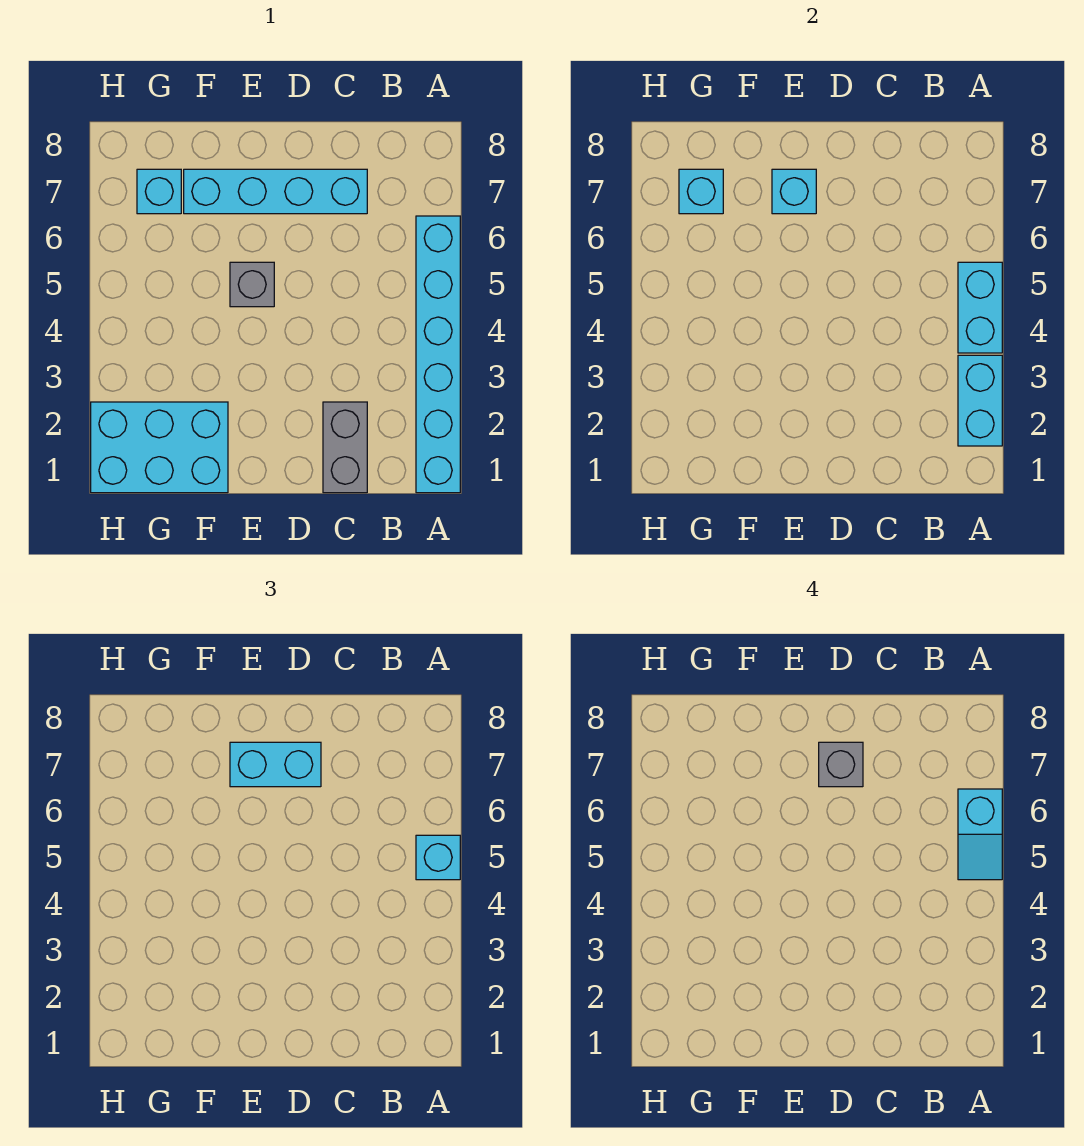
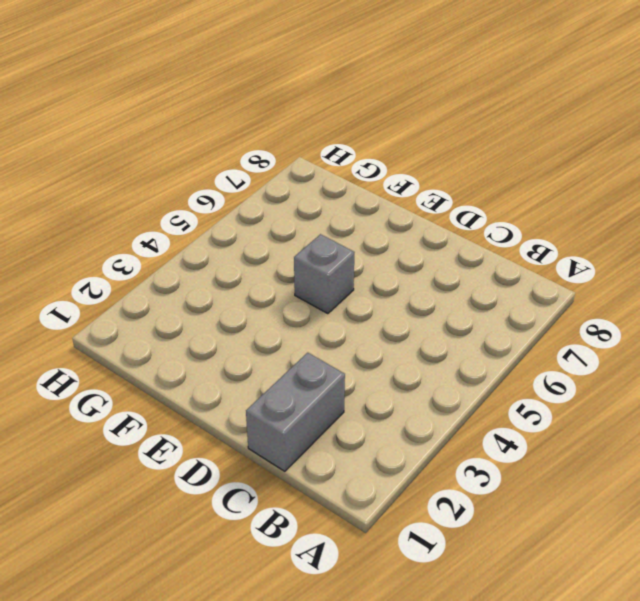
none -> cyan 1x6 brick [416,216,460,493]
none -> cyan 1x4 brick [184,169,367,214]
none -> cyan 2x3 brick [91,402,228,493]

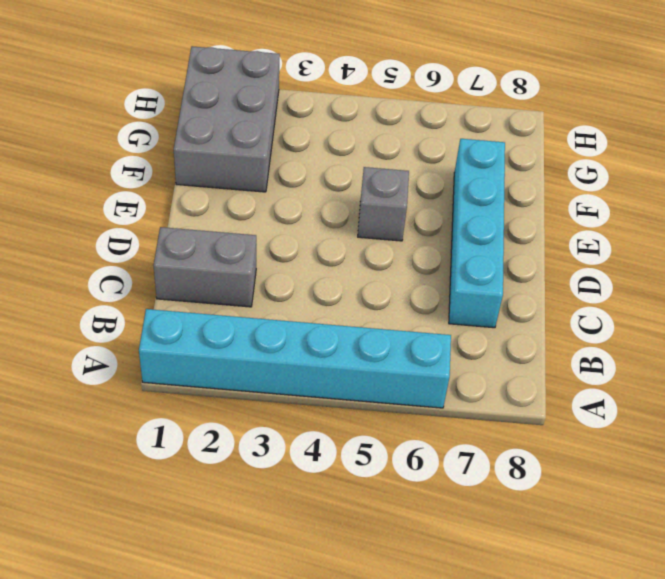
grey 2x3 brick [174,46,280,192] -> cyan 2x3 brick [91,402,228,493]
none -> cyan 1x1 brick [137,169,181,214]
none -> cyan 1x2 brick [958,355,1002,446]
none -> cyan 1x2 brick [958,262,1002,353]

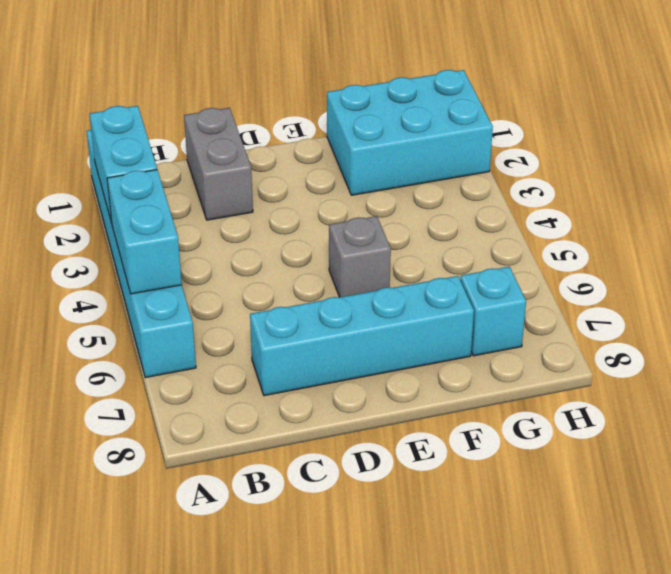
none -> cyan 1x1 brick [772,169,816,214]
none -> cyan 1x1 brick [679,169,723,214]
none -> cyan 1x1 brick [416,835,460,880]

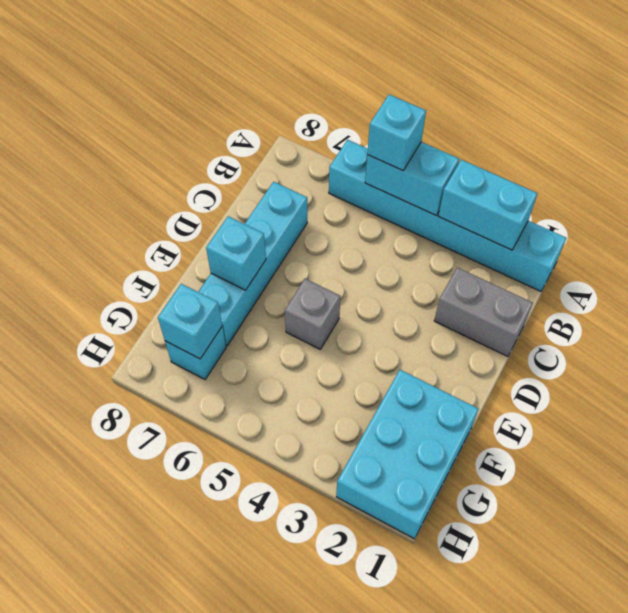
none -> cyan 1x2 brick [230,742,321,787]
none -> cyan 1x2 slope [958,789,1002,880]
none -> grey 1x1 brick [819,742,863,787]

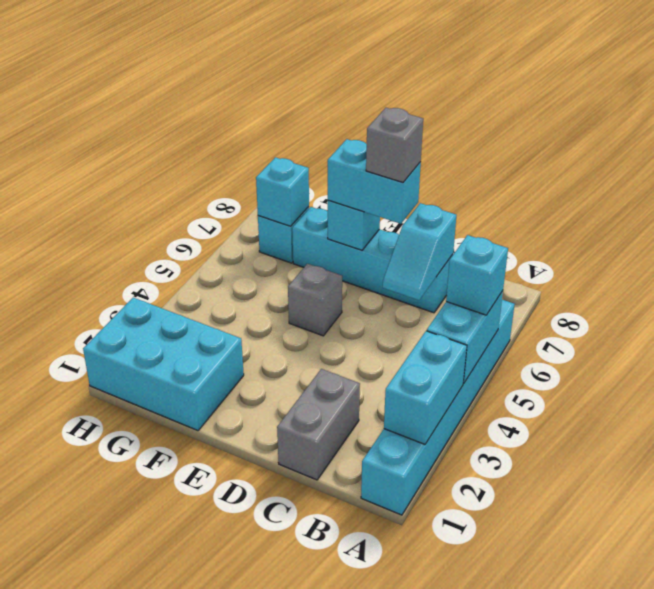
cyan 1x2 slope [383,203,457,300] -> cyan 1x2 slope moved to [958,789,1002,880]

